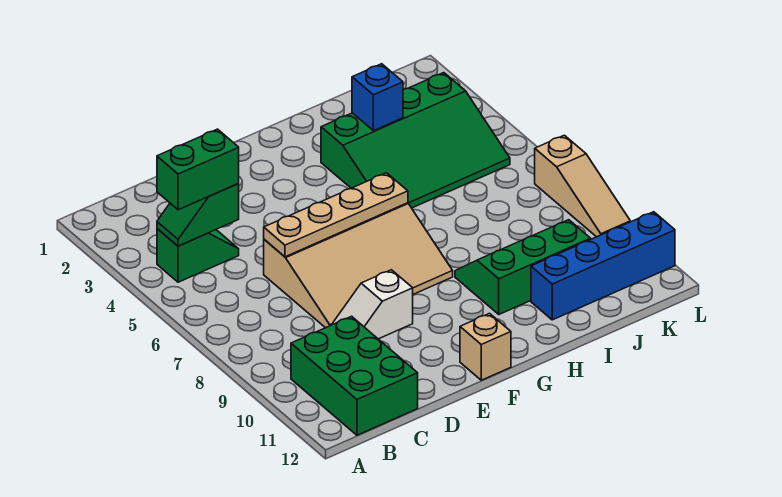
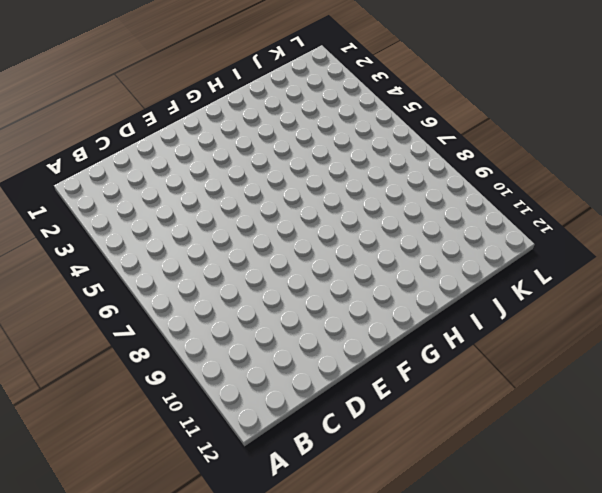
none -> green 1x2 slope [157,229,239,282]
none -> green 2x3 brick [291,316,418,435]
none -> tan 3x4 slope [264,203,453,328]

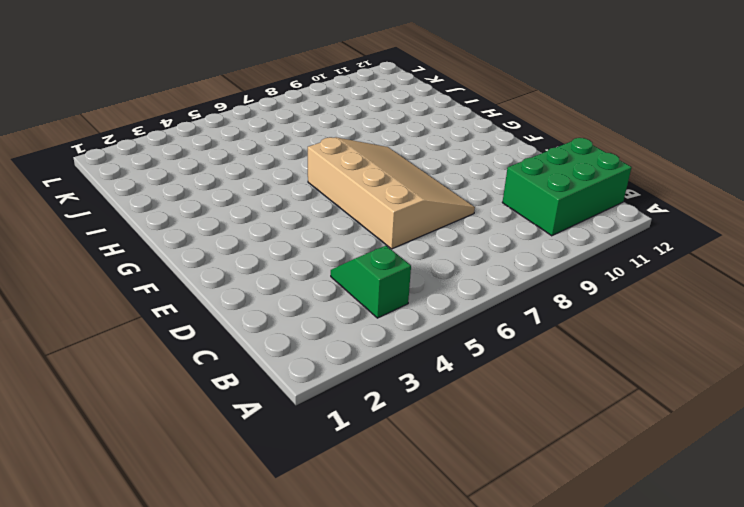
none -> white 1x2 slope [332,270,413,339]
none -> tan 1x1 brick [460,314,511,380]
none -> green 3x4 slope [321,73,510,208]

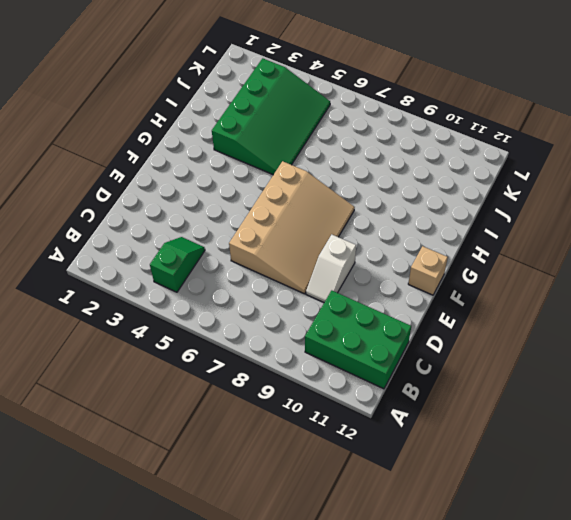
none -> green 2x3 slope [455,220,591,314]
none -> blue 1x4 brick [531,212,675,320]
none -> tan 1x3 slope [535,135,630,237]

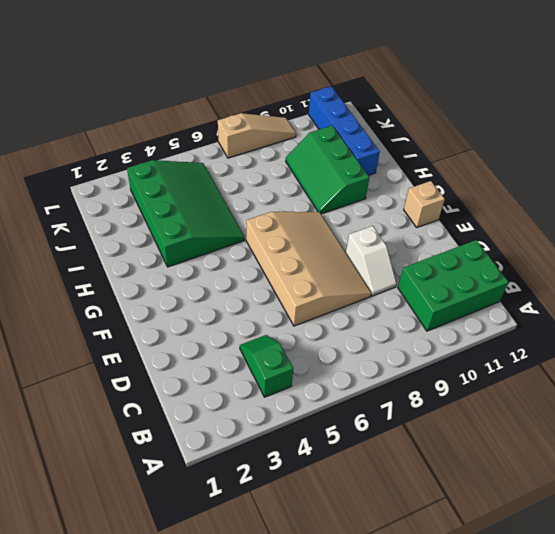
none -> green 1x2 slope [157,184,239,246]
none -> tan 1x4 plate [264,173,408,257]
none -> blue 1x1 brick [352,64,403,131]

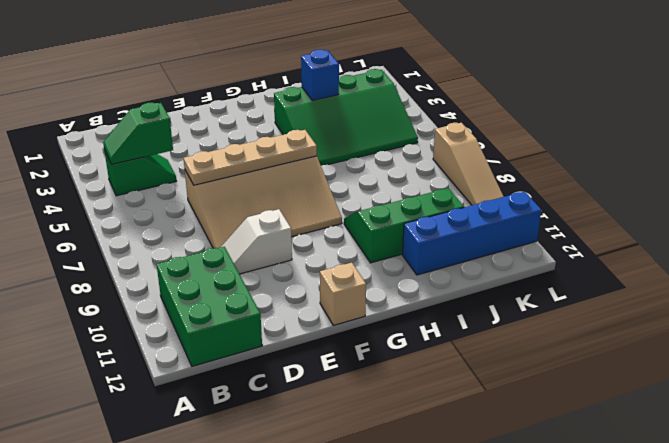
none -> green 1x2 brick [157,129,239,210]

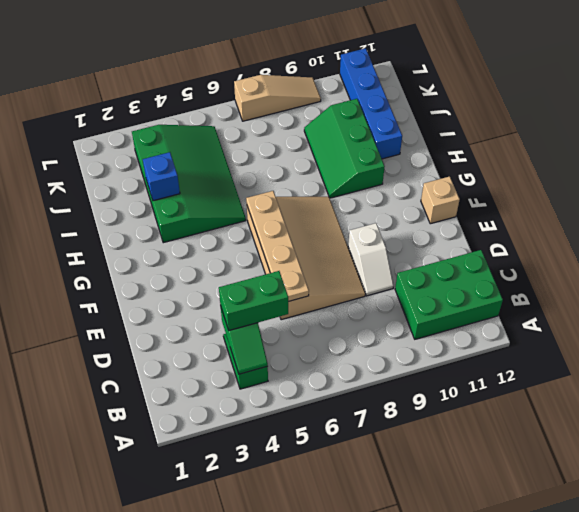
green 1x2 brick [219,271,289,330] -> green 1x2 brick turned to [157,129,239,210]

